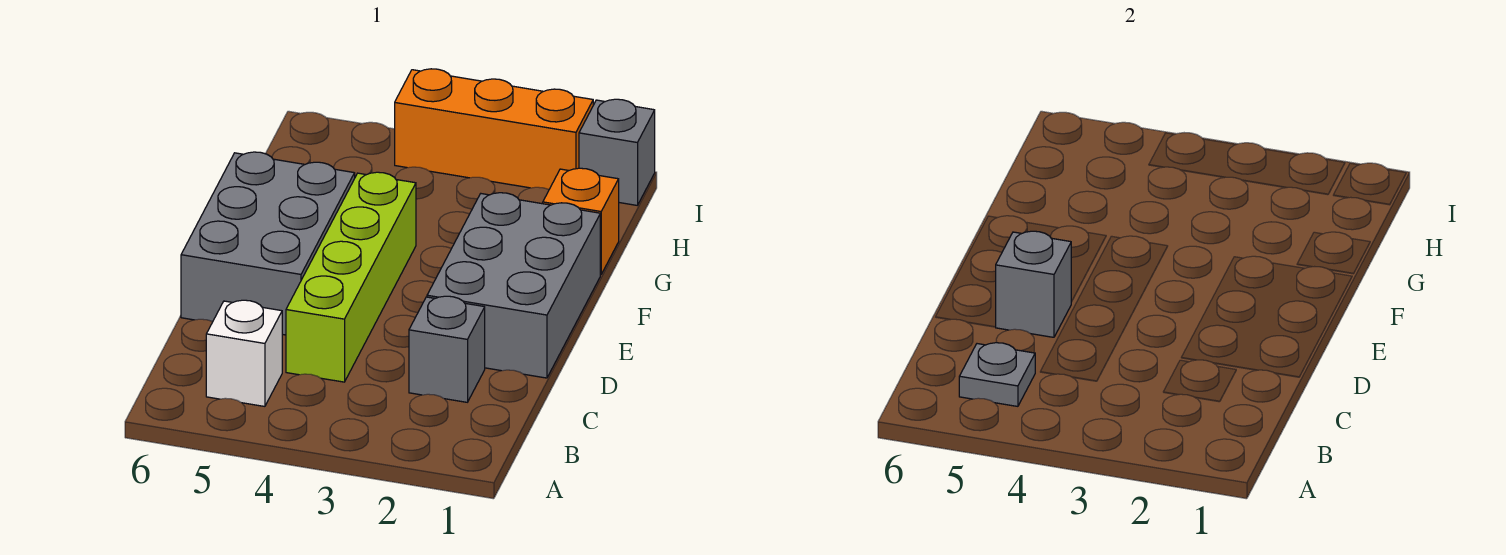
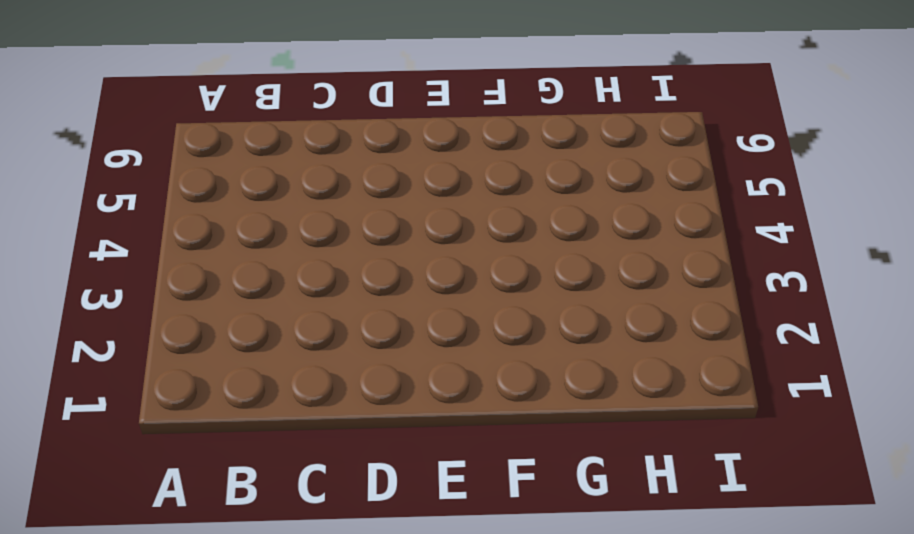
none -> white 1x1 brick [206,300,282,406]
none -> grey 1x1 brick [409,296,485,402]

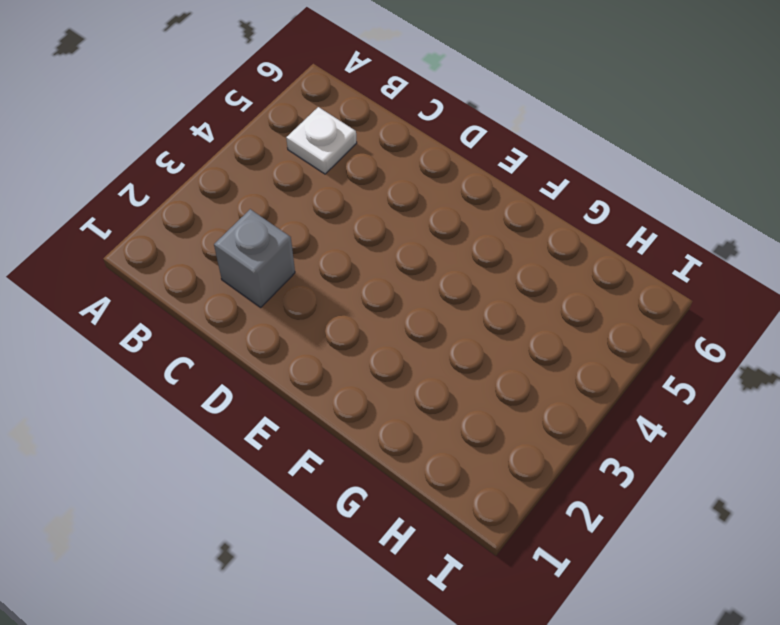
white 1x1 plate [286,107,357,174] -> white 1x1 brick [206,300,282,406]
none -> lime 1x4 brick [286,172,416,382]
none -> grey 2x3 brick [427,193,600,378]

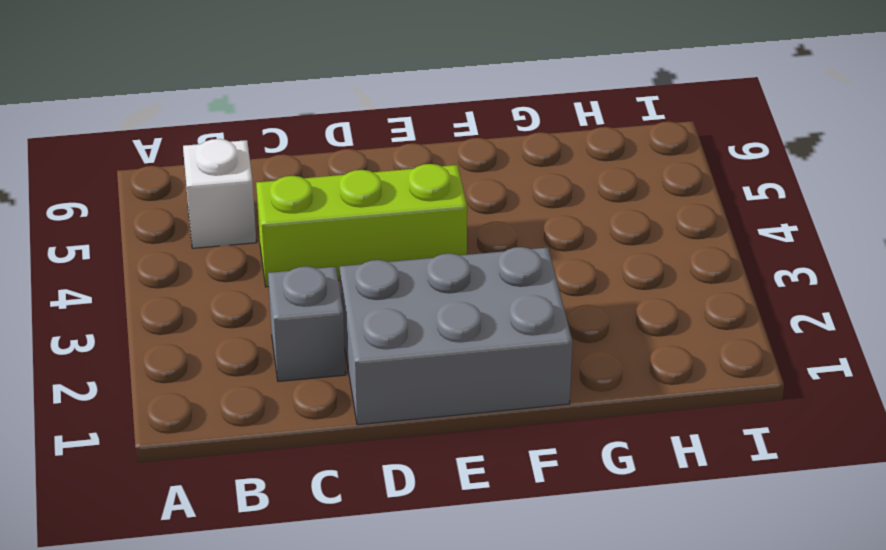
lime 1x3 brick [256,164,467,287] -> lime 1x4 brick [286,172,416,382]
none -> grey 2x3 brick [181,152,355,335]
none -> orange 1x1 brick [543,168,619,274]

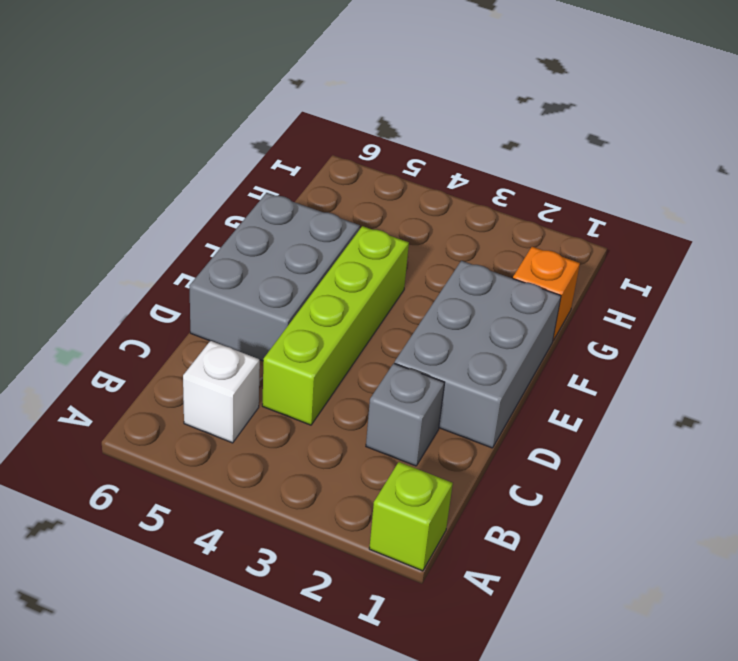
lime 1x1 brick [369,462,453,571] -> none
none -> grey 1x1 brick [579,99,655,205]
none -> orange 1x3 brick [395,69,593,189]

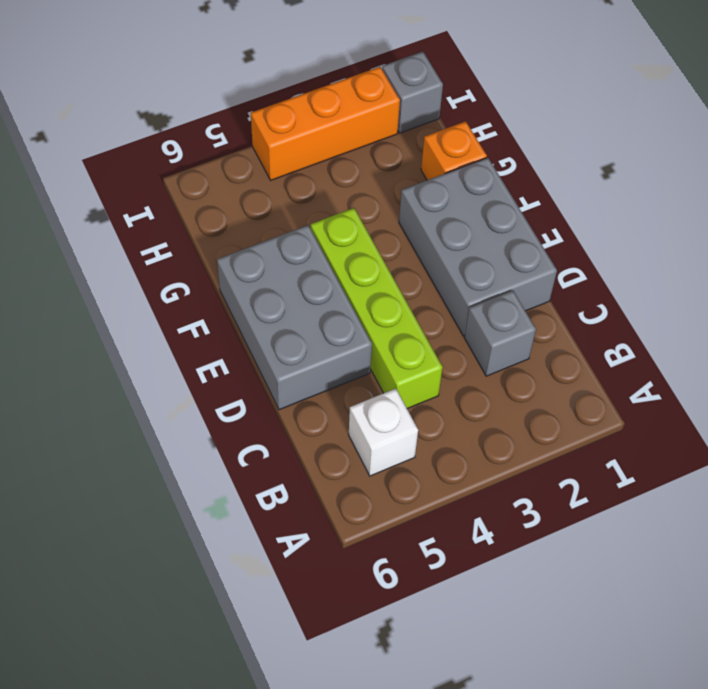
none -> grey 1x1 plate [959,342,1035,406]
none -> grey 1x1 brick [996,231,1071,337]

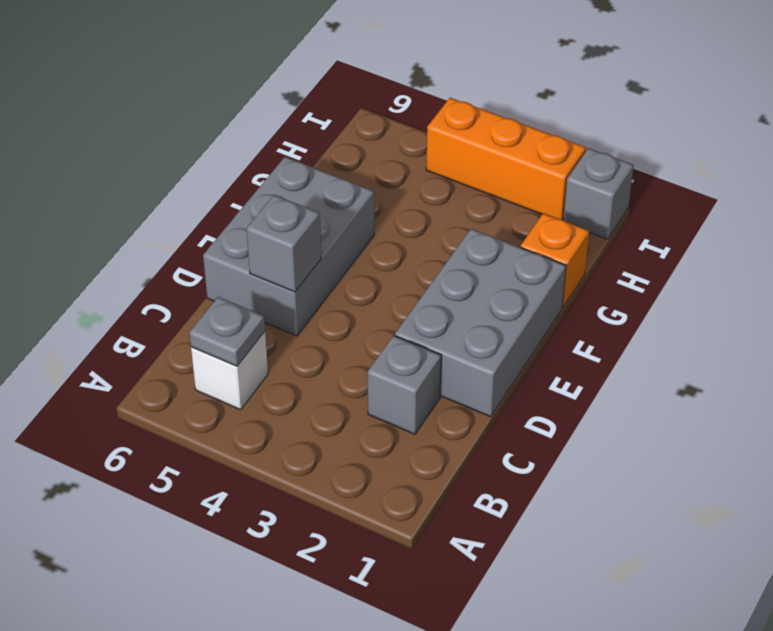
none -> lime 1x4 brick [286,172,416,382]

